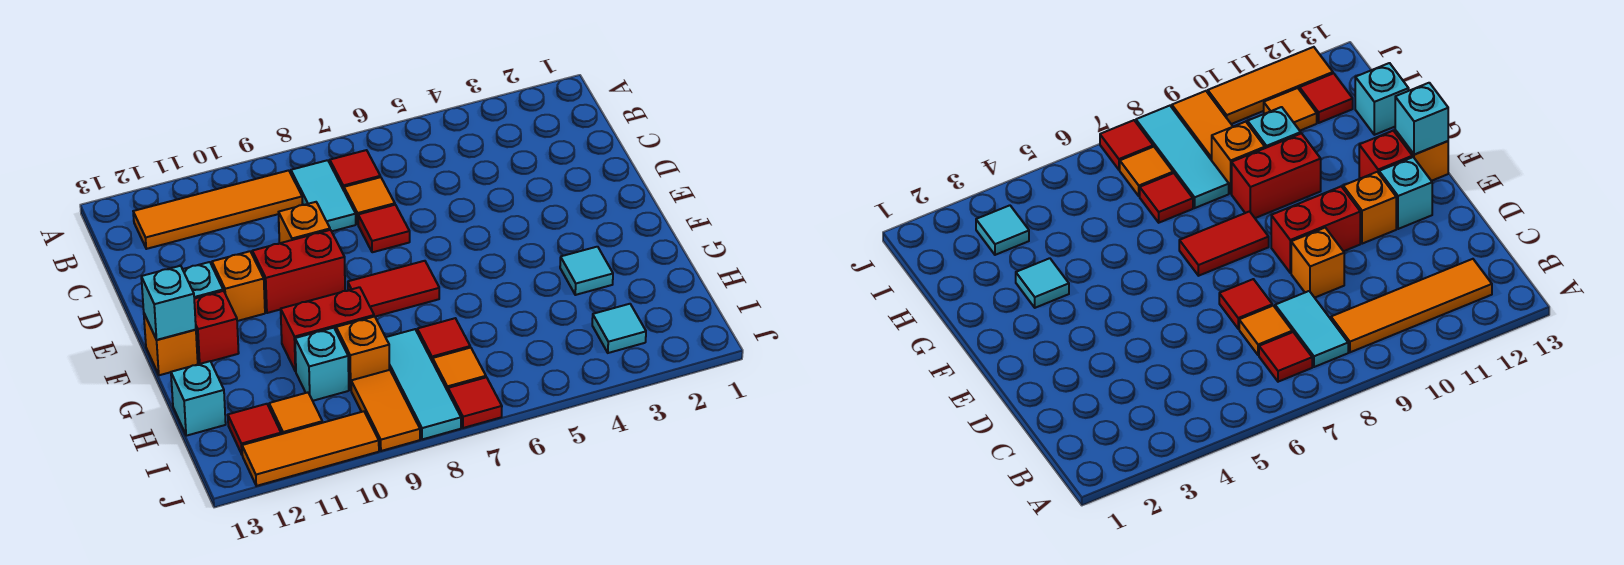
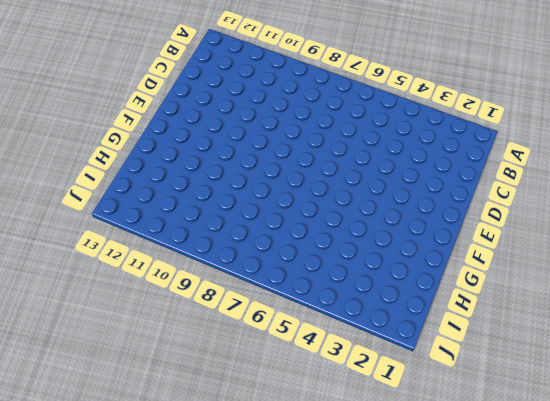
none -> red 1x1 tile [330,150,380,190]
none -> cyan 1x2 tile [291,160,356,231]
none -> orange 1x4 tile [133,170,302,249]

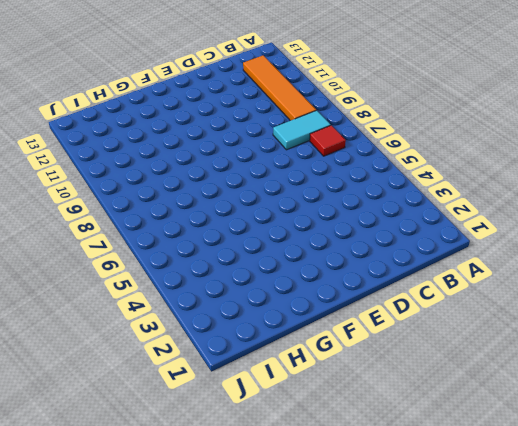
none -> orange 1x1 tile [344,177,395,224]
none -> red 1x1 tile [358,205,410,252]
none -> orange 1x1 brick [279,202,330,243]

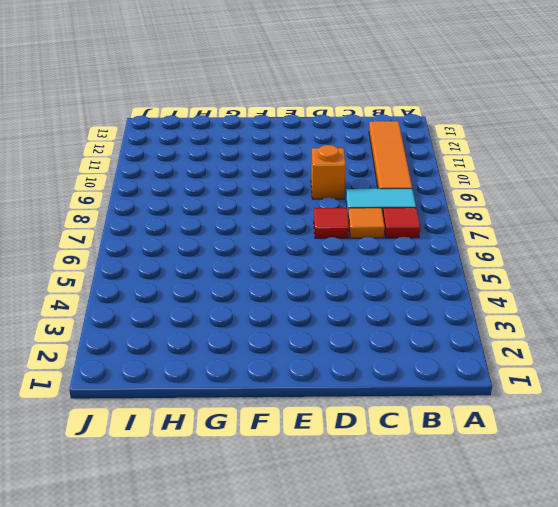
none -> red 1x2 brick [252,230,345,313]
none -> orange 1x1 brick [212,251,265,321]
none -> cyan 1x1 brick [183,262,223,299]

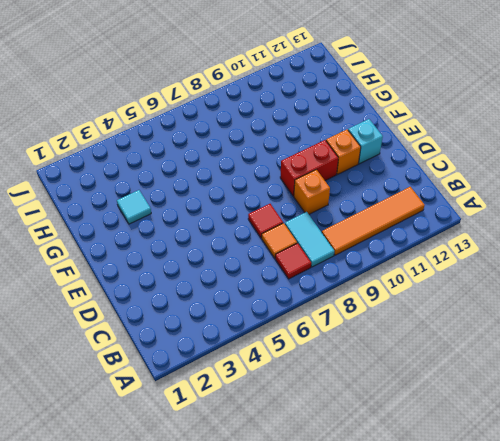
none -> red 1x2 tile [348,261,439,317]
none -> red 1x1 brick [194,291,239,364]
none -> orange 1x1 brick [144,314,198,375]

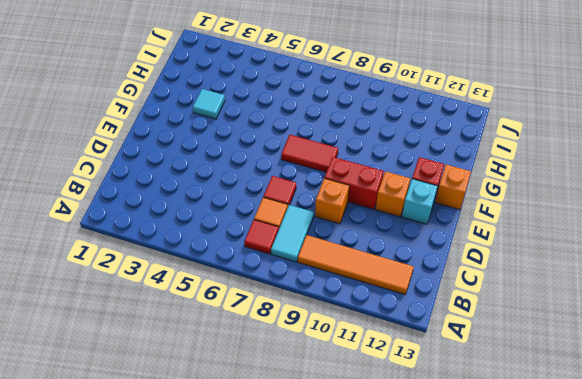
none -> red 1x2 brick [281,287,374,372]
none -> red 1x1 tile [417,318,470,362]
none -> cyan 1x3 tile [386,329,461,439]

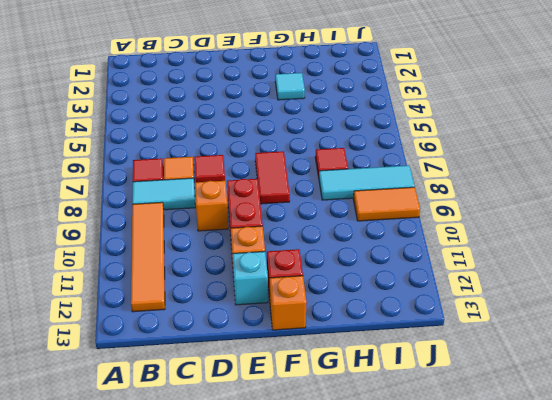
none -> red 1x2 brick [281,287,374,372]
none -> orange 1x1 brick [336,316,389,390]
none -> cyan 1x1 brick [295,328,349,401]

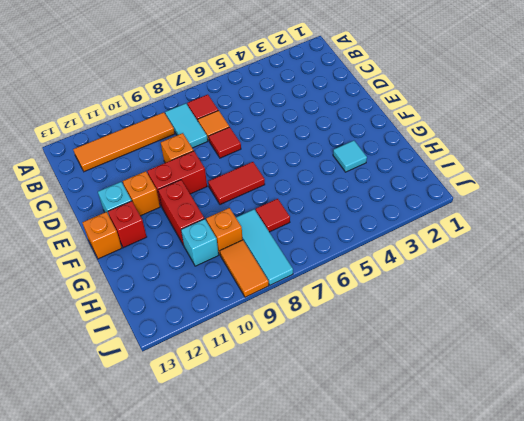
red 1x2 brick [158,180,204,245] -> red 1x2 brick turned to [281,287,374,372]
none -> cyan 1x1 brick [171,361,226,436]
none -> cyan 1x1 tile [592,304,646,353]
none -> orange 1x1 tile [433,348,486,391]

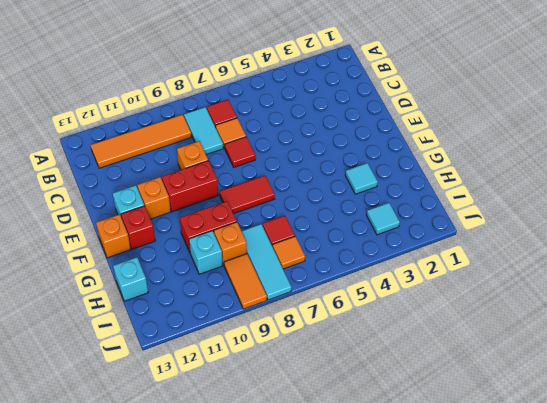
none -> orange 1x1 tile [269,393,322,434]
none -> red 1x1 tile [228,404,281,454]
none -> red 1x1 tile [448,377,502,428]

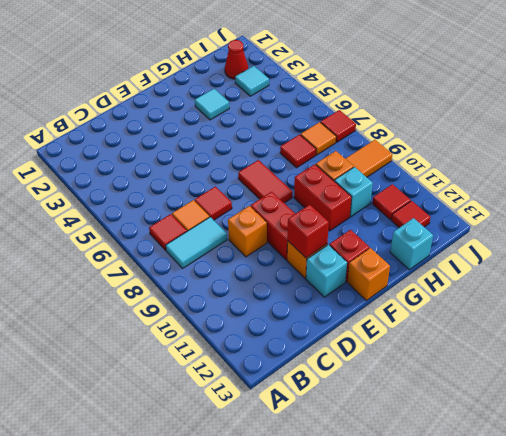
red 1x1 brick [288,205,329,258] -> none
red 1x1 cone [225,40,248,79] -> none
red 1x1 tile [372,184,411,220] -> orange 1x1 tile [269,393,322,434]
none -> orange 1x4 tile [133,170,302,249]
none -> cyan 1x3 tile [386,329,461,439]
none -> orange 1x3 tile [242,411,379,486]

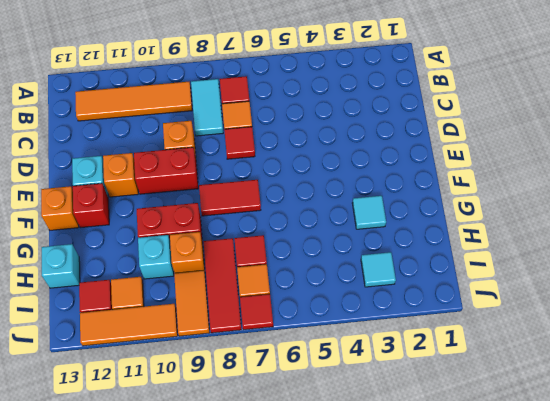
red 1x3 tile [203,238,241,333] -> cyan 1x3 tile [386,329,461,439]
none -> cyan 1x1 brick [141,266,196,340]

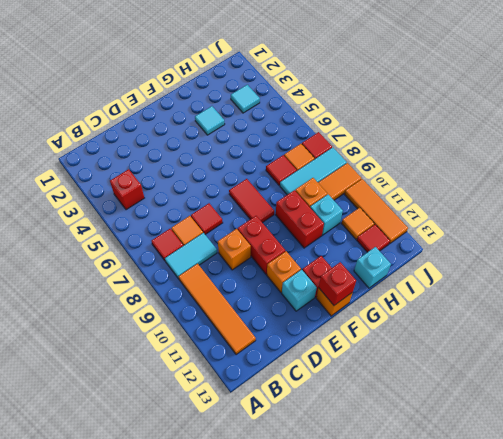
red 1x1 brick [110,169,144,210] -> none
red 1x1 brick [319,262,356,305] -> cyan 1x1 brick [141,266,196,340]

